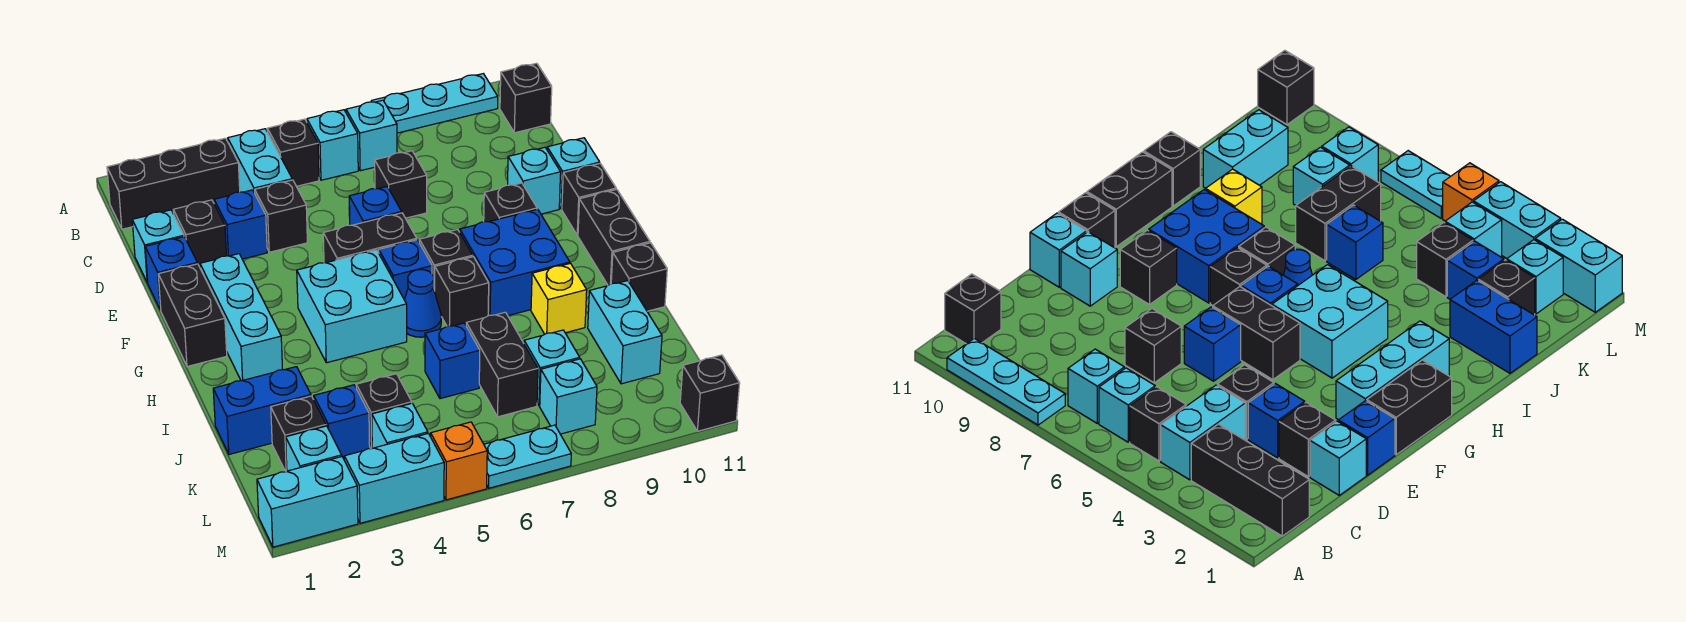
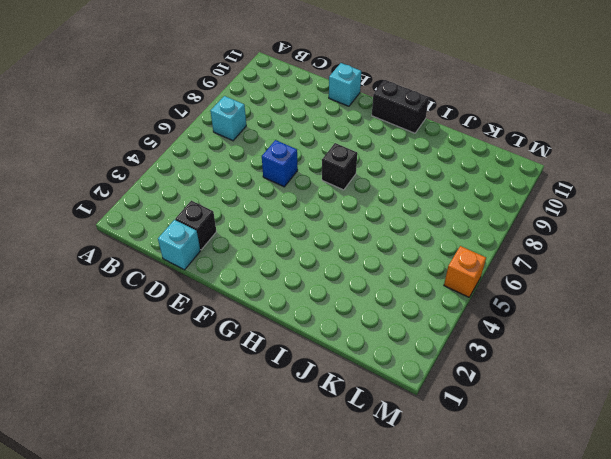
none -> cyan 1x3 plate [371,74,498,133]
none -> black 1x3 brick [107,138,240,229]
none -> cyan 1x2 brick [228,129,292,193]
none -> black 1x1 brick [267,119,319,186]

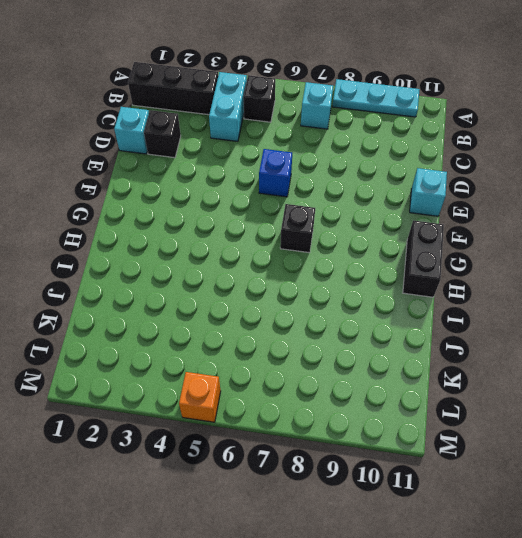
none -> cyan 1x1 brick [307,110,358,180]
none -> black 1x1 brick [500,63,552,133]
none -> blue 1x1 brick [214,190,267,259]
none -> black 1x1 brick [255,180,307,252]

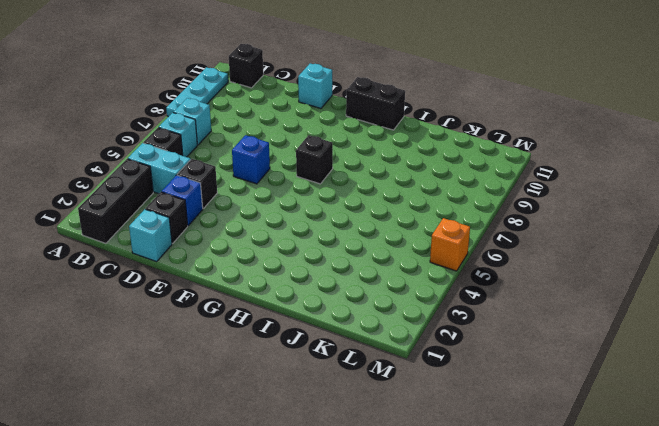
none -> black 1x1 brick [375,151,427,218]
none -> blue 1x1 brick [145,237,197,310]
none -> cyan 1x1 brick [508,147,561,214]
none -> black 1x2 brick [158,264,227,367]

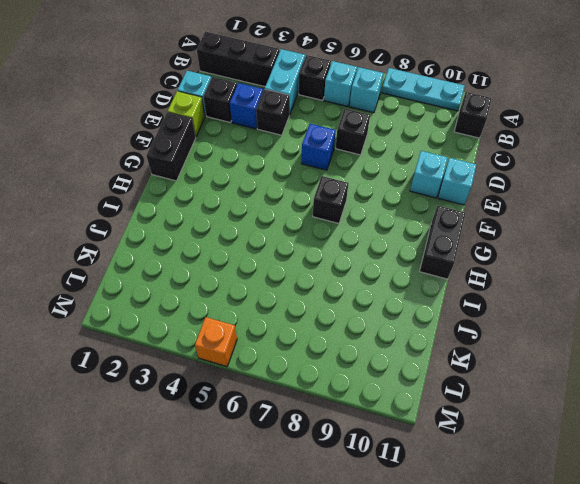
lime 1x1 brick [167,91,205,137] -> blue 1x1 brick [145,237,197,310]
none -> cyan 1x3 brick [200,254,283,381]
none -> black 1x2 brick [323,213,417,263]
none -> black 1x1 brick [484,183,537,222]
none -> black 1x1 brick [562,163,616,235]

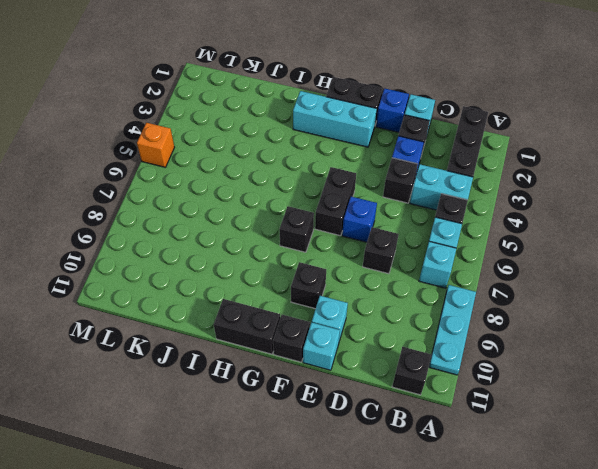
none -> cyan 2x2 brick [297,250,407,363]
none -> blue 1x1 brick [379,240,432,300]
none -> blue 2x2 brick [460,209,570,316]
none -> blue 1x1 cone [405,269,441,337]

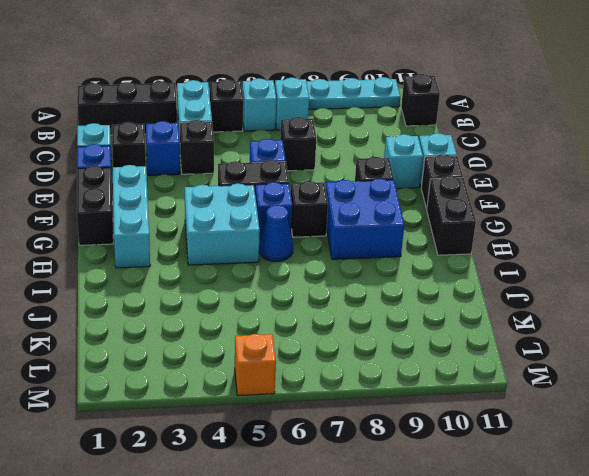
none -> black 1x1 brick [435,257,489,326]
none -> yellow 1x1 brick [531,263,587,334]
none -> black 1x1 brick [611,243,667,311]
none -> blue 1x2 brick [213,367,311,454]

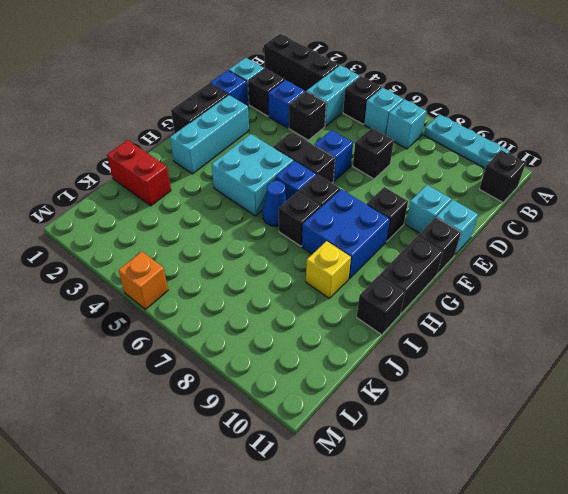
red 1x2 brick [107,140,171,206] -> blue 1x2 brick [213,367,311,454]
none -> blue 1x1 brick [425,323,480,399]
none -> black 1x2 brick [466,312,538,417]
none -> cyan 1x2 brick [588,281,662,384]
none -> black 1x1 brick [271,396,326,472]

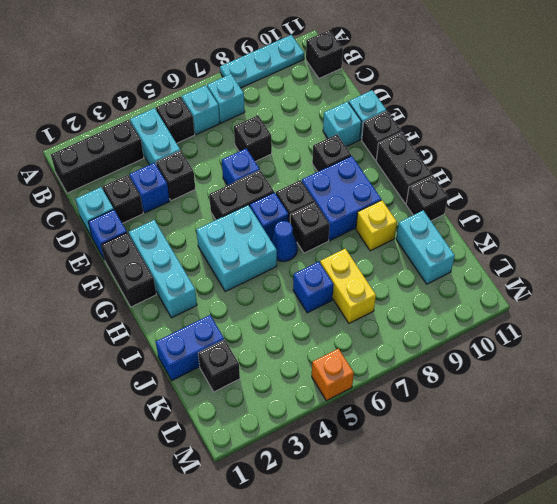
yellow 1x2 brick [320,249,376,323] -> black 1x2 brick [466,312,538,417]
none -> blue 1x1 brick [314,385,370,458]
none -> black 1x1 brick [356,374,412,449]
none -> cyan 1x1 brick [524,330,580,406]
none -> cyan 1x1 brick [286,426,342,471]

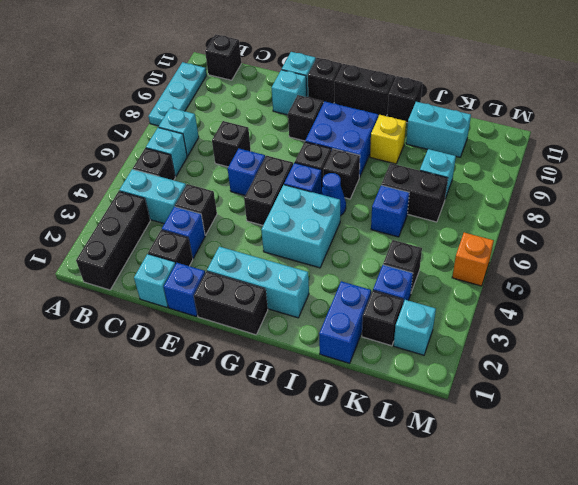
none -> cyan 1x1 brick [372,403,428,448]
none -> cyan 1x1 brick [540,359,597,434]
none -> cyan 1x2 brick [257,457,358,547]
none -> cyan 1x2 brick [344,433,444,523]

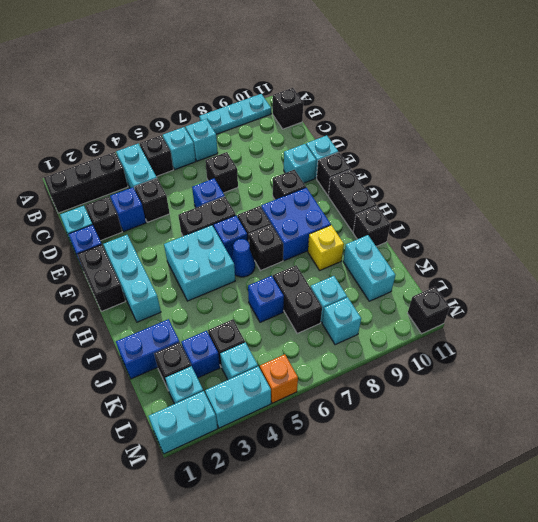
none -> cyan 1x2 plate [484,425,571,488]

